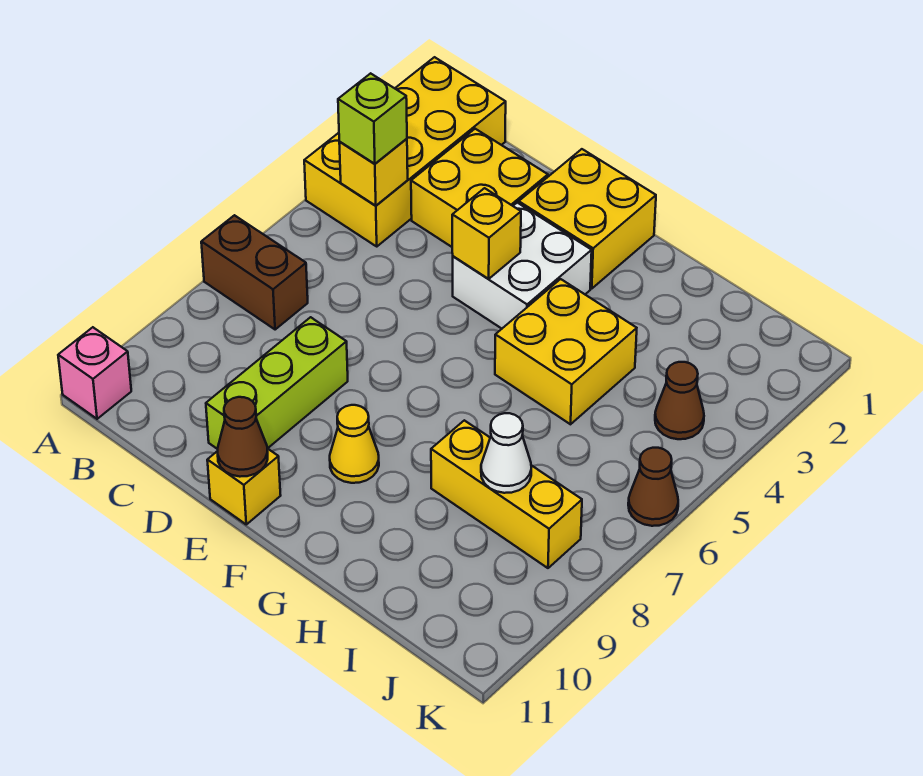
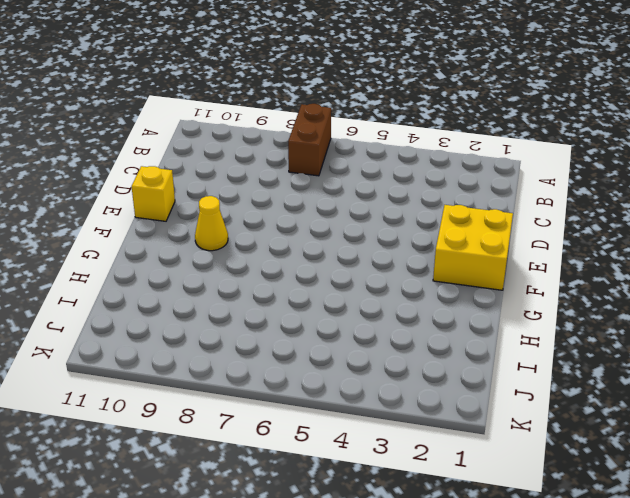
none -> yellow 2x4 brick [304,57,506,246]
none -> pink 1x1 brick [58,327,131,419]
none -> yellow 2x2 brick [411,129,548,247]

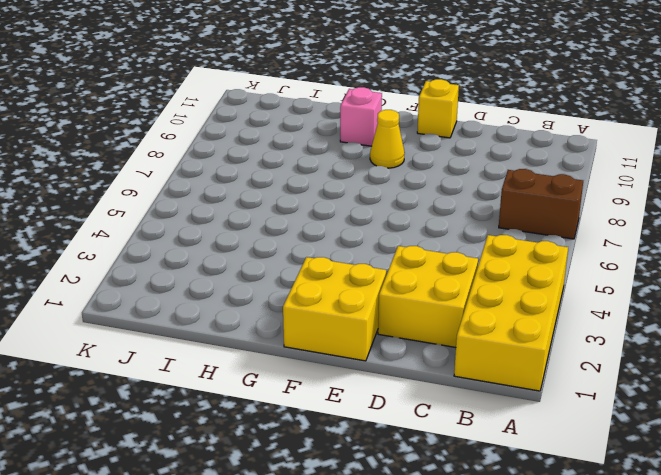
pink 1x1 brick [340,87,382,146] -> pink 1x1 brick moved to [58,327,131,419]
none -> lime 1x3 brick [206,317,348,449]
none -> white 2x2 brick [453,203,592,329]
none -> yellow 2x2 brick [495,279,637,424]

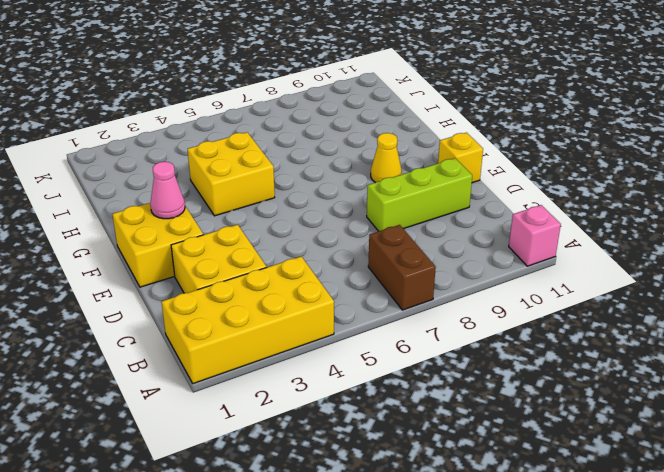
pink 1x1 cone [150,162,185,219] -> none
none -> white 2x2 brick [453,203,592,329]
none -> yellow 1x3 brick [431,420,582,568]
none -> brown 1x1 cone [655,362,704,439]

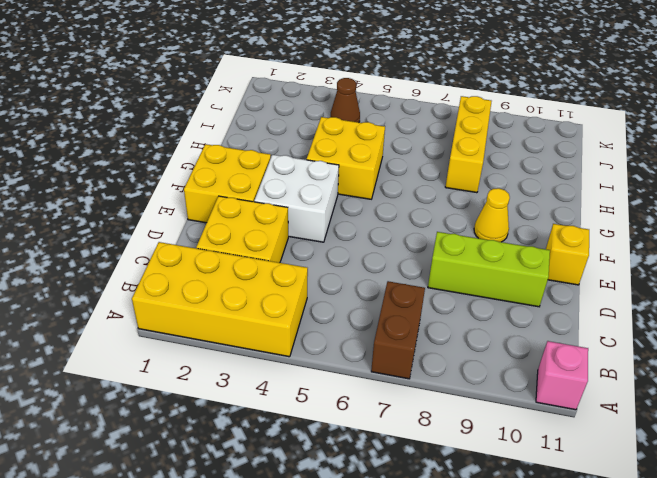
none -> brown 1x1 cone [628,448,678,526]
none -> yellow 1x1 brick [339,139,408,206]
none -> yellow 1x1 brick [452,188,521,279]

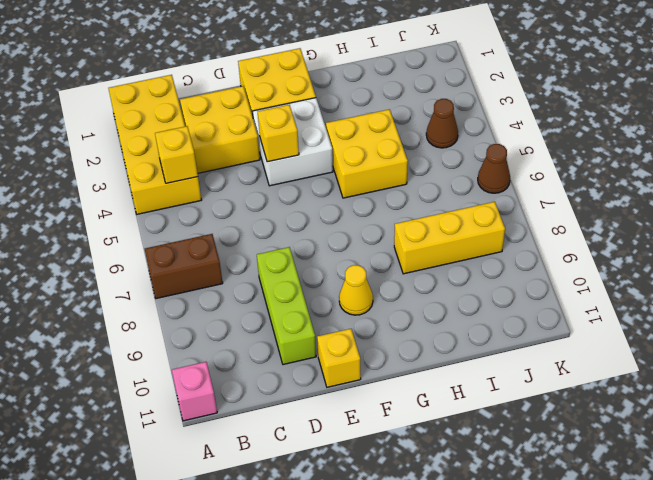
none -> brown 1x1 cone [218,397,268,477]
none -> white 1x1 cone [481,413,531,493]
none -> lime 1x1 brick [338,73,407,164]

